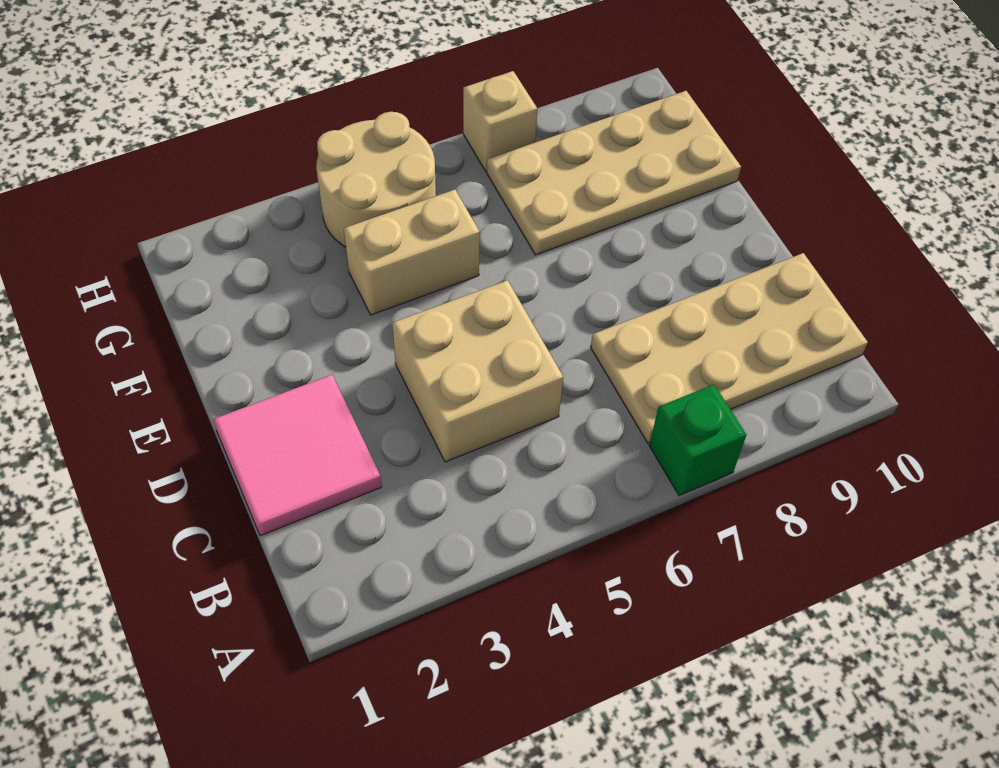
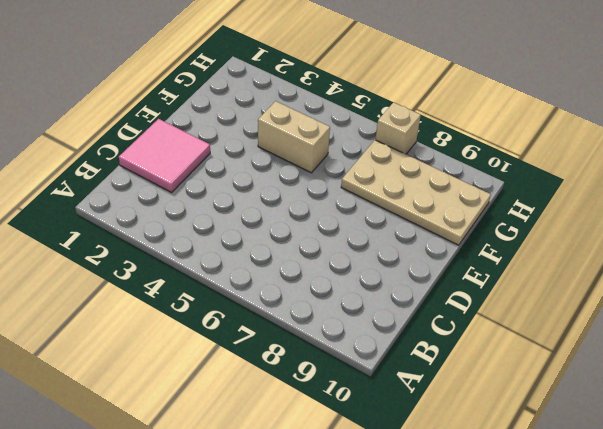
none -> green 1x1 brick [649,384,746,495]
none -> tan 2x4 plate [591,253,868,443]

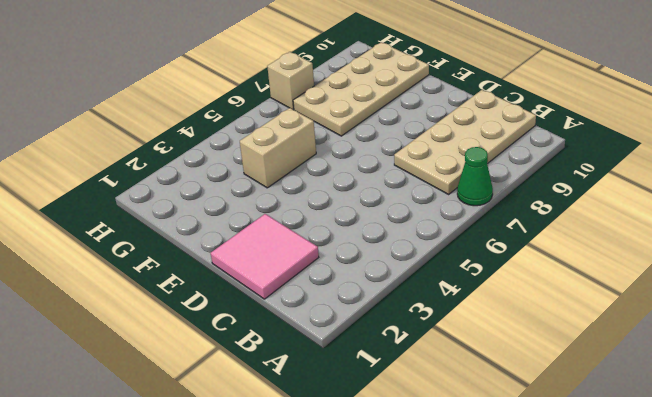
green 1x1 cone [457,147,493,206] -> green 1x1 brick [649,384,746,495]
none -> tan 2x2 brick [392,280,563,462]
none -> tan 2x2 round brick [316,112,436,247]

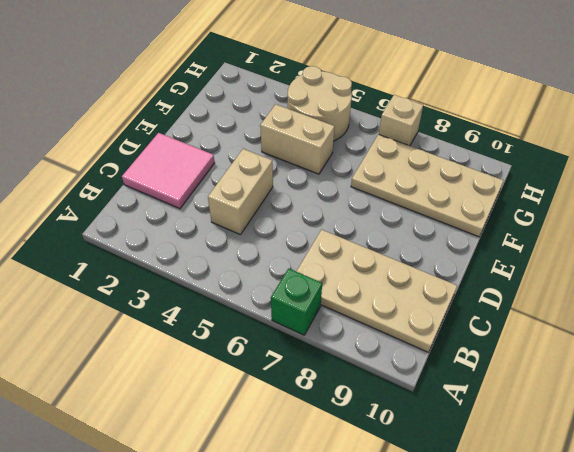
tan 1x2 brick [208,149,273,235] -> tan 2x2 brick [392,280,563,462]

